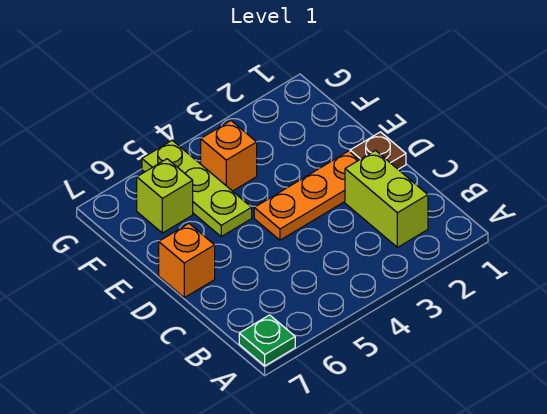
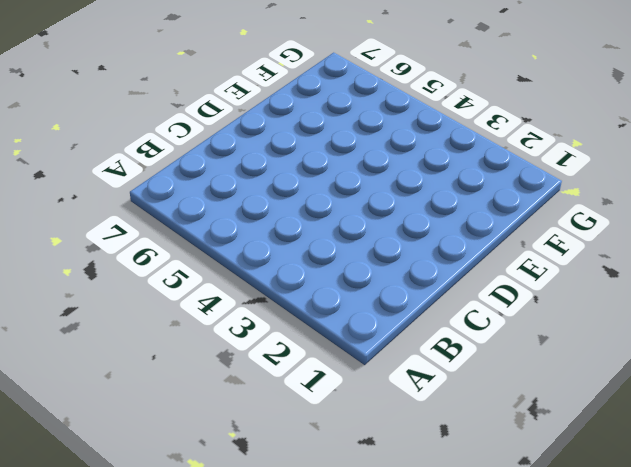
none -> green 1x1 plate [239,315,295,366]
none -> lime 1x2 brick [345,150,428,247]

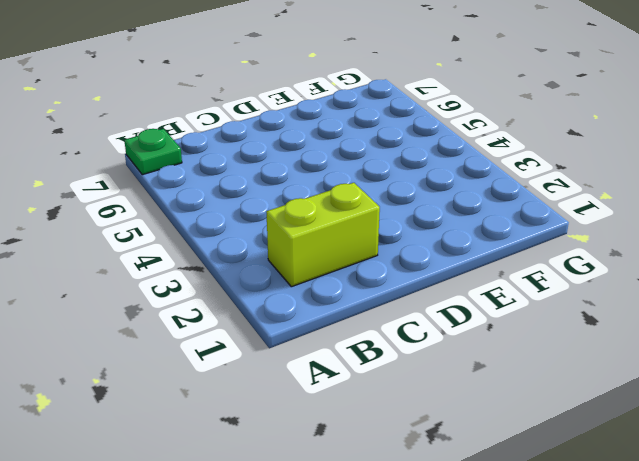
none -> brown 1x1 plate [350,132,406,169]
none -> orange 1x3 plate [254,151,359,240]

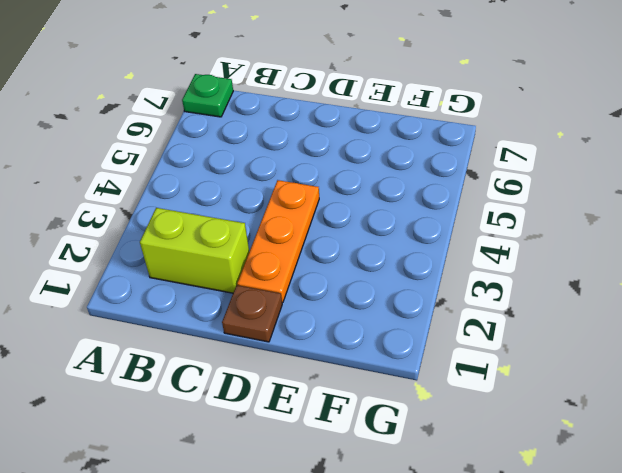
none -> orange 1x1 brick [159,224,215,298]
none -> lime 1x3 plate [142,140,252,237]

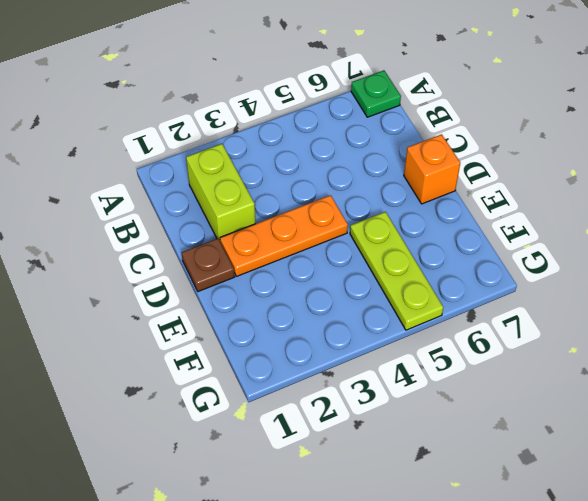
none -> orange 1x1 brick [201,121,257,191]
none -> lime 1x1 brick [137,159,193,233]

